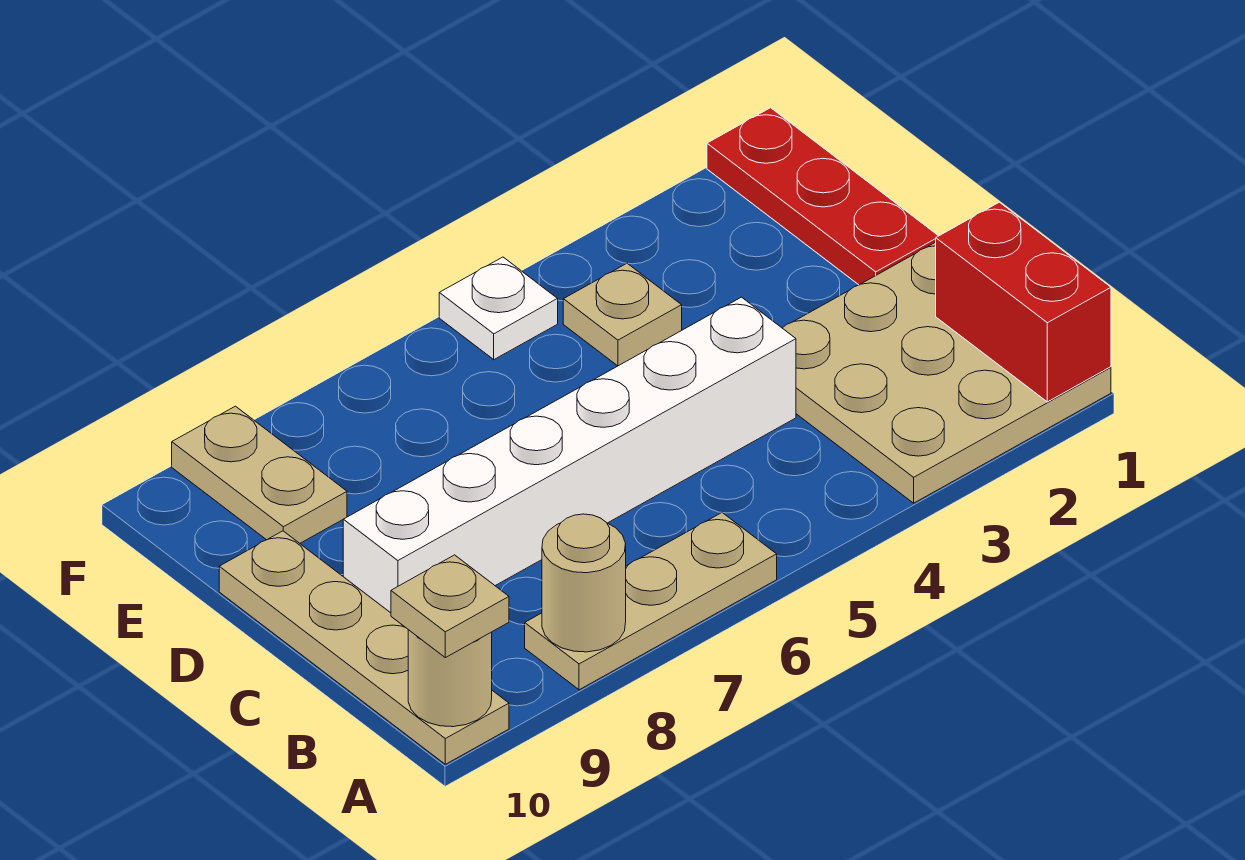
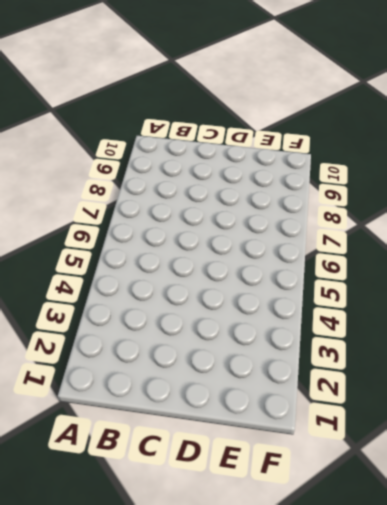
none -> tan 3x3 plate [783,242,1111,503]
none -> tan 1x3 plate [525,513,777,690]
none -> tan 1x4 plate [219,531,509,764]

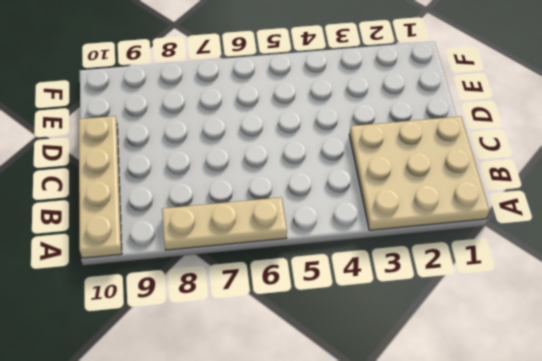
none -> white 1x6 brick [343,297,796,613]
none -> red 1x3 plate [707,108,938,285]
none -> tan 1x1 plate [563,263,682,366]

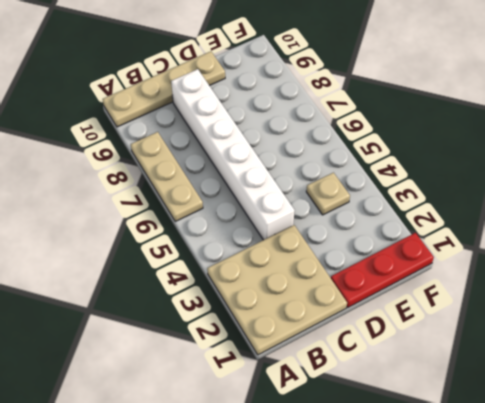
none -> tan 1x2 plate [172,406,347,543]
none -> white 1x1 plate [439,257,558,360]
none -> red 1x2 brick [936,202,1111,402]

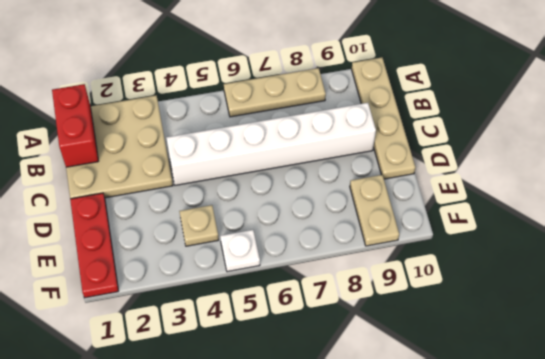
none -> tan 1x1 round brick [542,514,626,652]
none -> tan 1x1 round brick [408,630,492,727]
none -> tan 1x1 plate [391,555,509,658]

